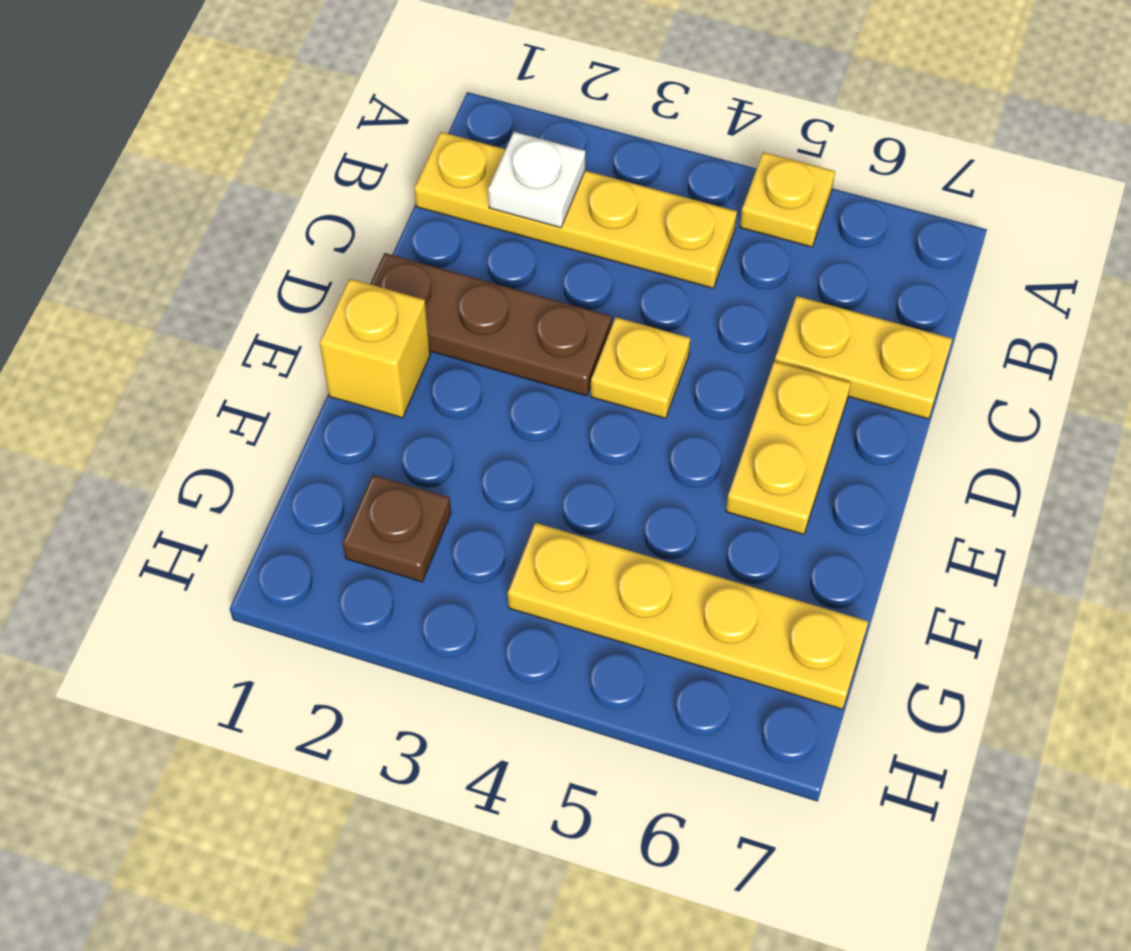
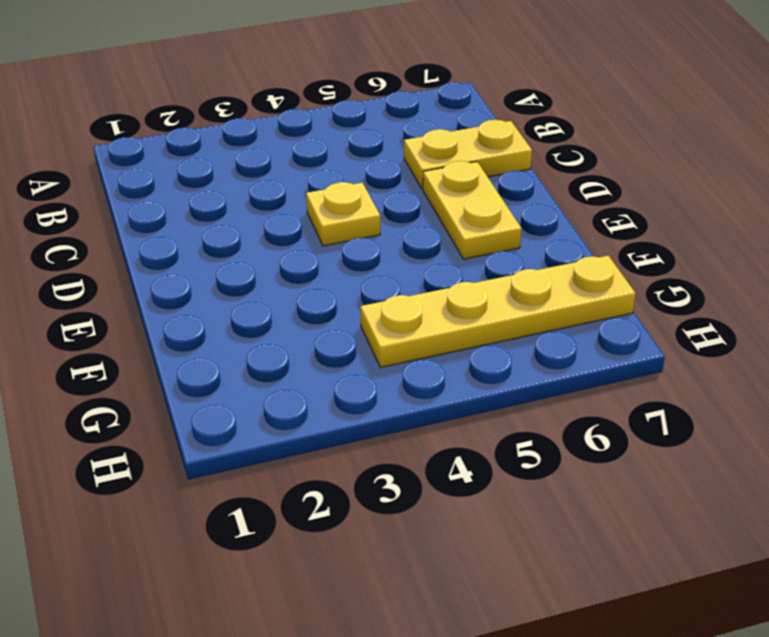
none -> yellow 1x1 plate [740,152,835,247]
none -> yellow 1x4 plate [414,132,737,288]

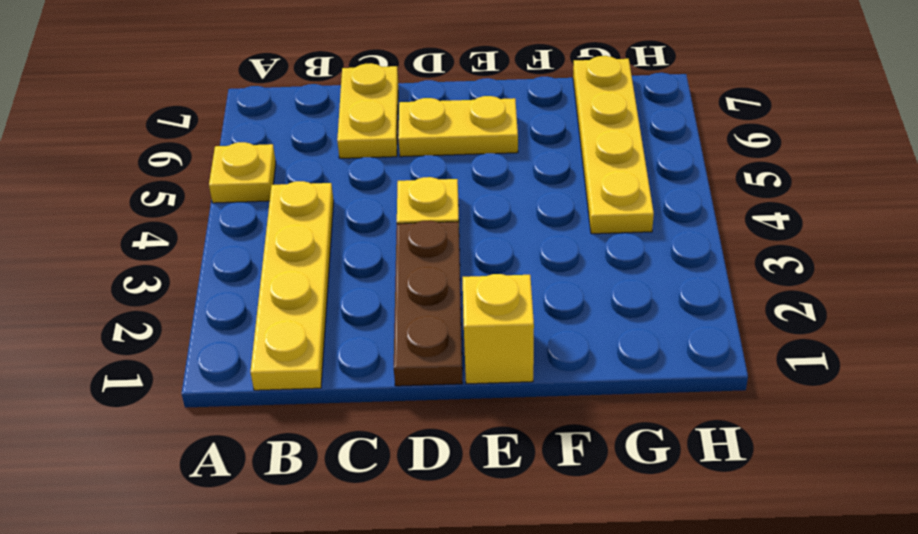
none -> brown 1x1 plate [343,475,451,582]
none -> white 1x1 plate [488,132,586,228]

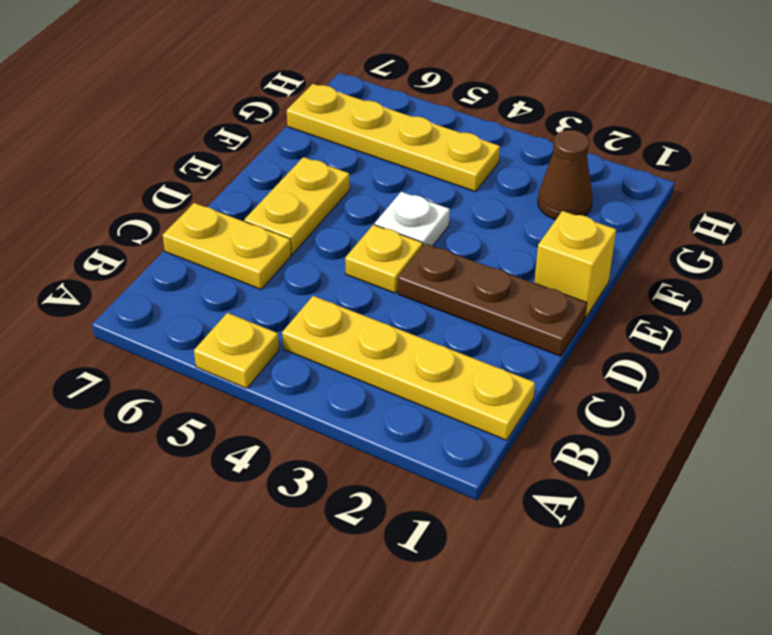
white 1x1 plate [375,192,450,246] -> white 1x1 plate moved to [488,132,586,228]
brown 1x1 cone [538,130,593,219] -> brown 1x1 plate [343,475,451,582]

